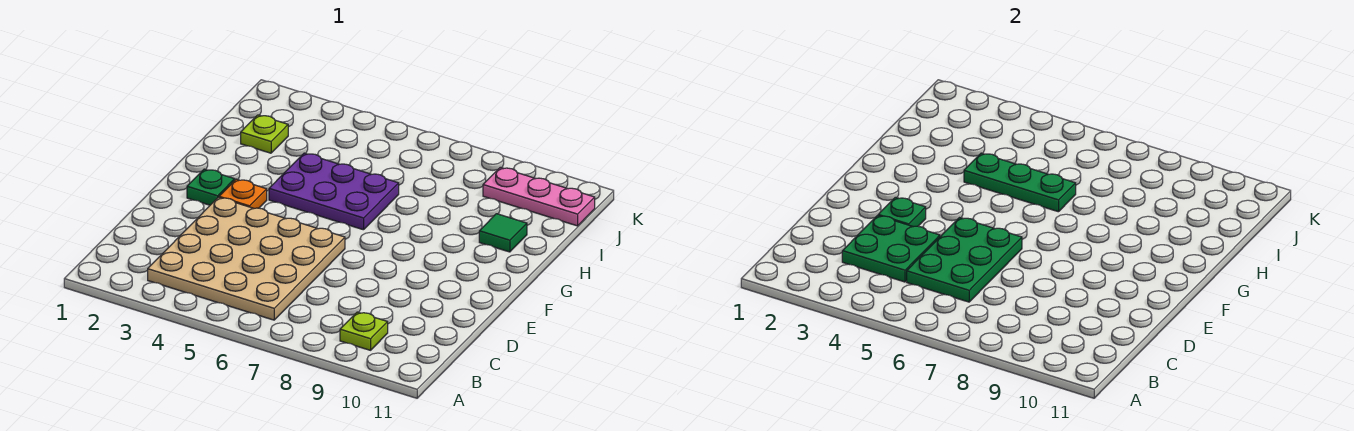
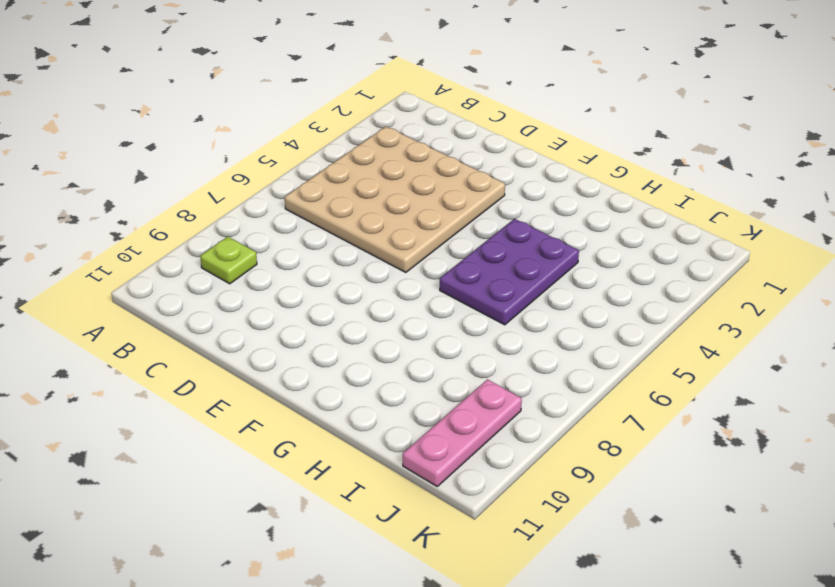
none -> green 1x1 plate [187,169,235,205]
none -> orange 1x1 plate [219,179,267,208]
none -> green 1x1 tile [479,214,527,252]

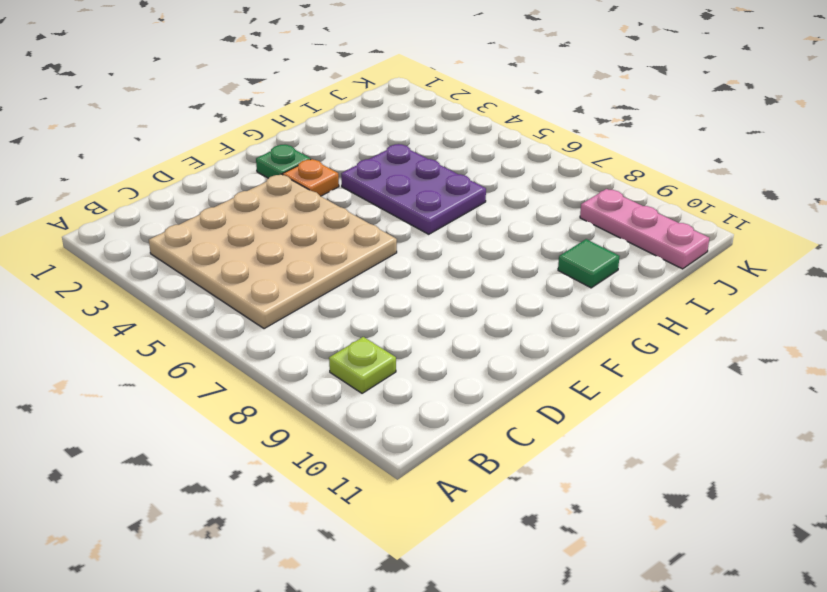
none -> lime 1x1 plate [241,115,288,153]
none -> green 2x2 plate [842,215,940,282]
none -> green 2x3 plate [907,218,1022,302]

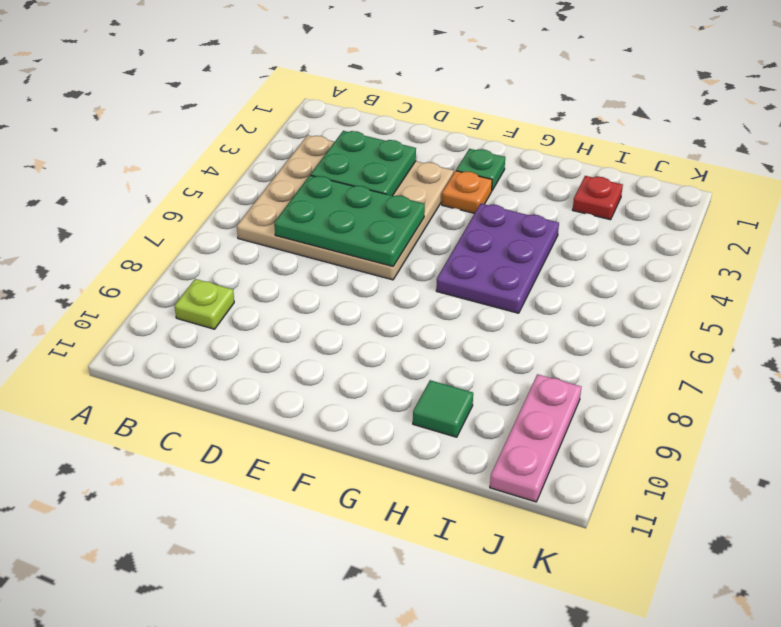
red 1x1 plate [573,176,623,220] -> lime 1x1 plate [241,115,288,153]
none -> green 1x1 plate [878,197,926,227]
none -> green 1x3 plate [964,153,1076,212]

